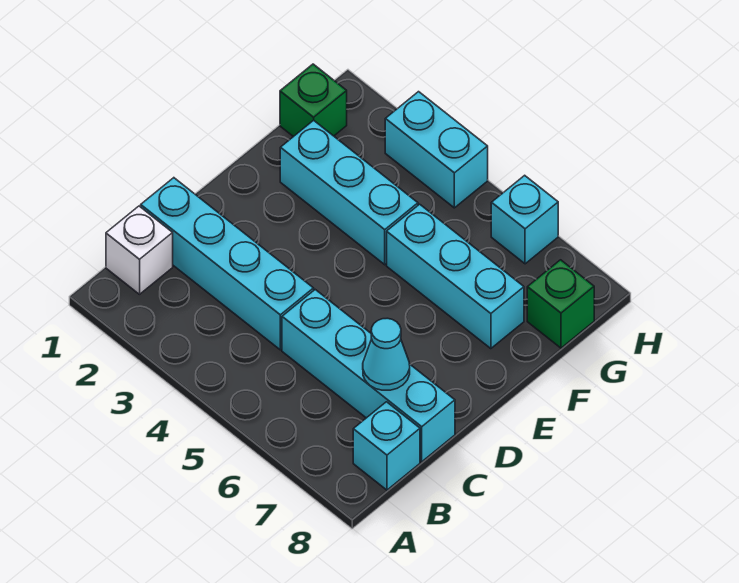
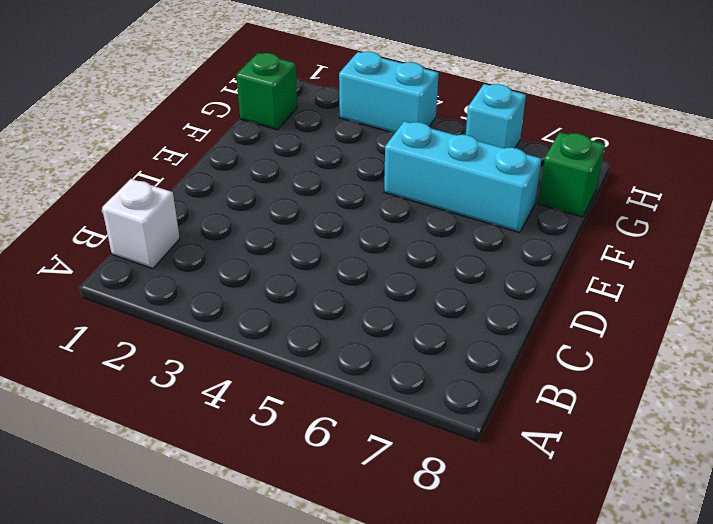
none -> cyan 1x1 brick [353,402,420,490]
none -> cyan 1x4 brick [141,178,314,350]

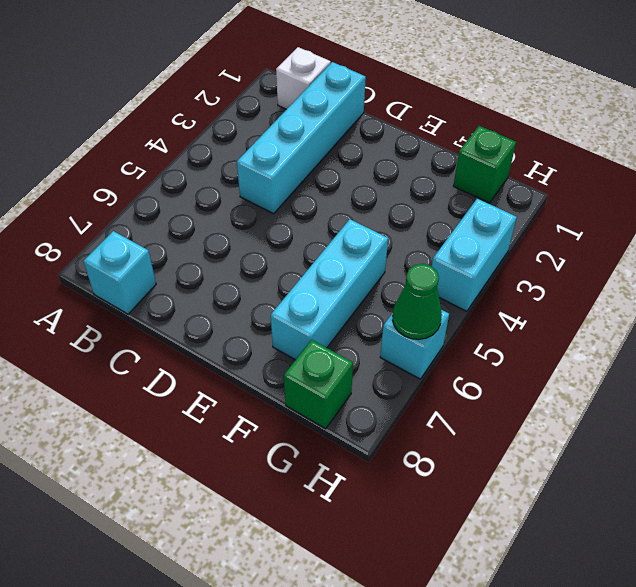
green 1x1 cone [393,264,442,339] -> none
none -> cyan 1x4 brick [282,290,455,462]
none -> cyan 1x3 brick [280,120,418,265]

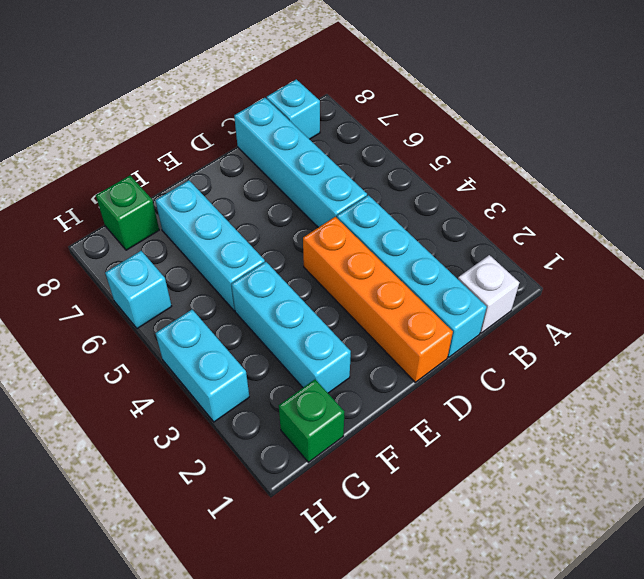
orange 1x4 brick [303,217,453,382] -> none
none -> cyan 1x1 cone [363,318,410,390]

